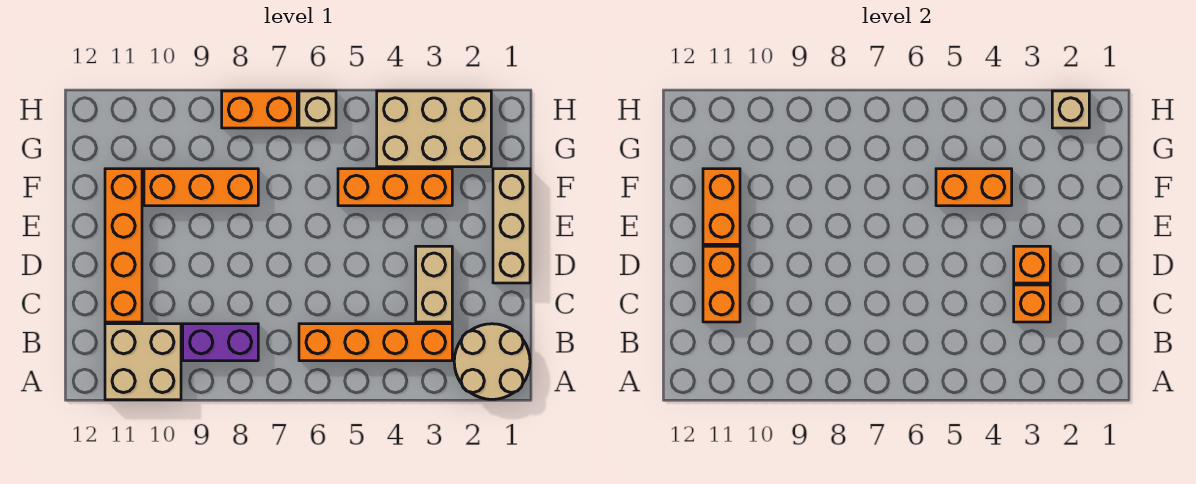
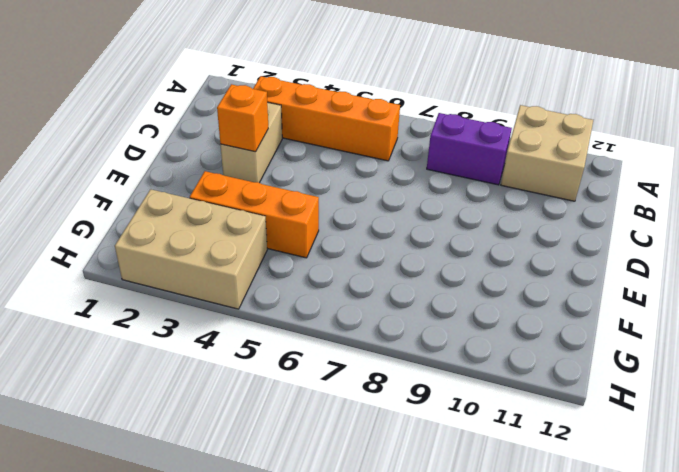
none -> tan 2x2 round brick [454,324,530,399]
none -> orange 1x4 brick [105,169,142,322]
none -> tan 1x3 brick [493,169,530,283]

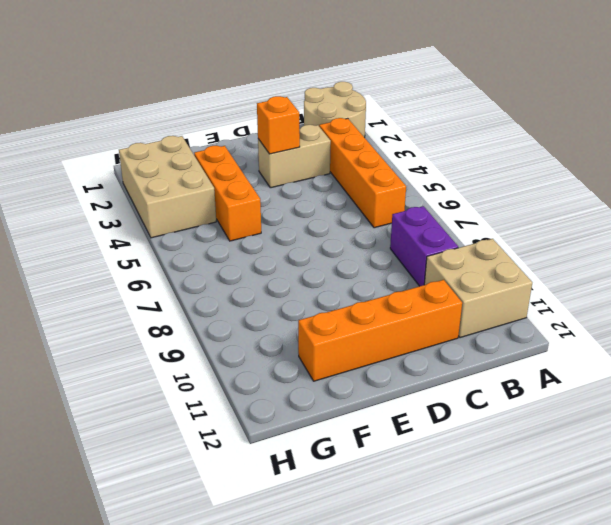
none -> tan 1x3 brick [493,169,530,283]
none -> orange 1x3 brick [144,169,258,206]
none -> tan 1x1 brick [299,91,336,128]

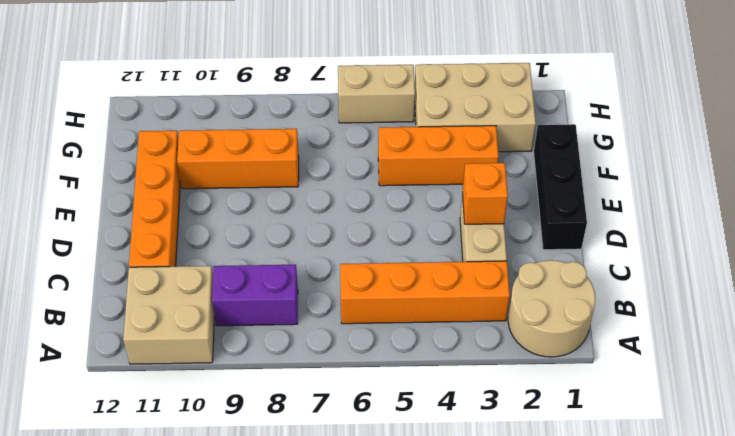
black 1x3 brick [534,124,587,250] -> tan 1x3 brick [493,169,530,283]
tan 1x2 brick [338,65,415,123] -> tan 1x1 brick [299,91,336,128]
none -> orange 1x2 brick [222,91,297,128]
none -> orange 1x1 brick [1014,285,1050,322]
none -> orange 1x2 brick [703,246,740,322]

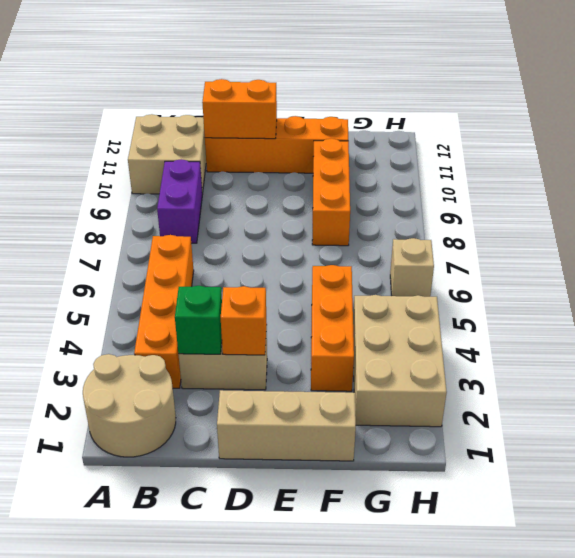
green 1x1 brick [175,286,222,354] -> orange 1x1 brick [1014,285,1050,322]
none -> orange 1x2 brick [222,91,297,128]
none -> orange 1x2 brick [703,169,740,244]
none -> orange 1x2 brick [936,169,1012,206]

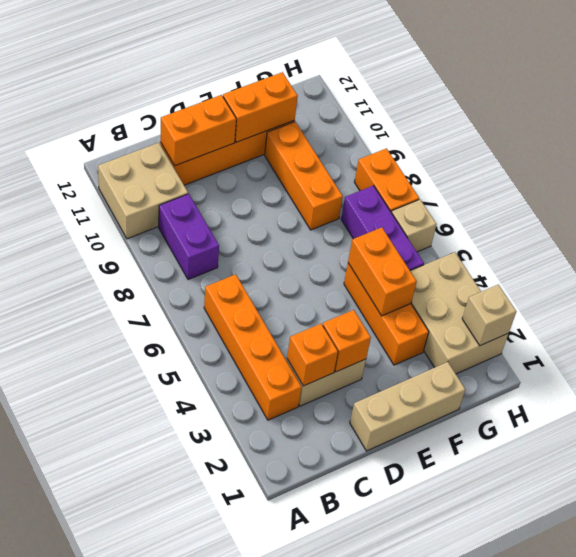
purple 1x3 brick [341,186,424,271] -> none
none -> tan 2x2 round brick [454,324,530,399]

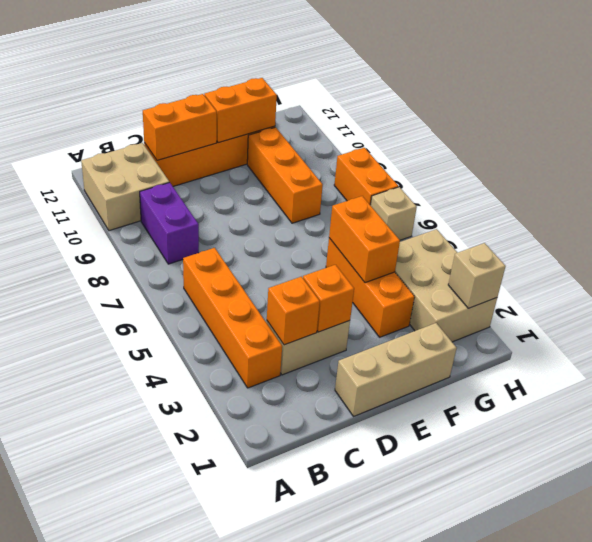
none -> tan 2x2 round brick [454,324,530,399]

